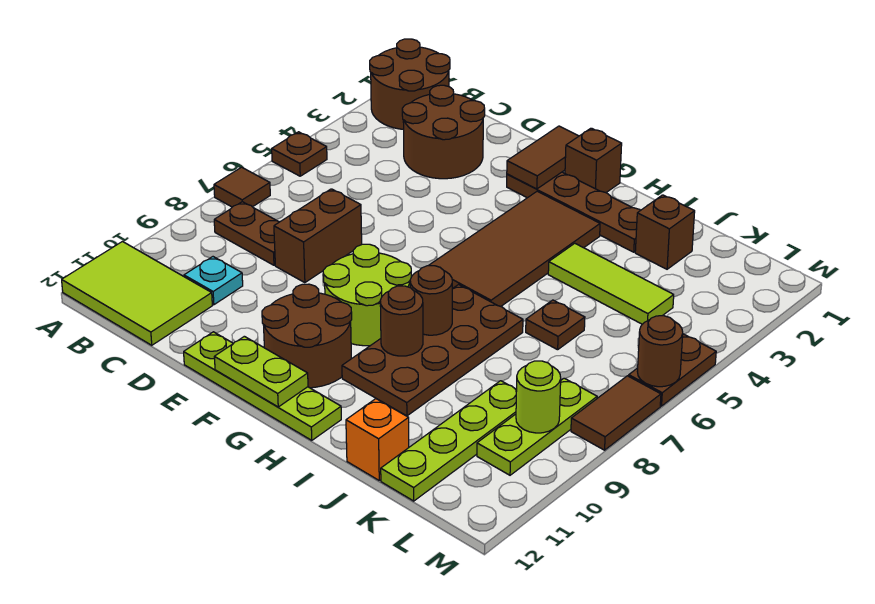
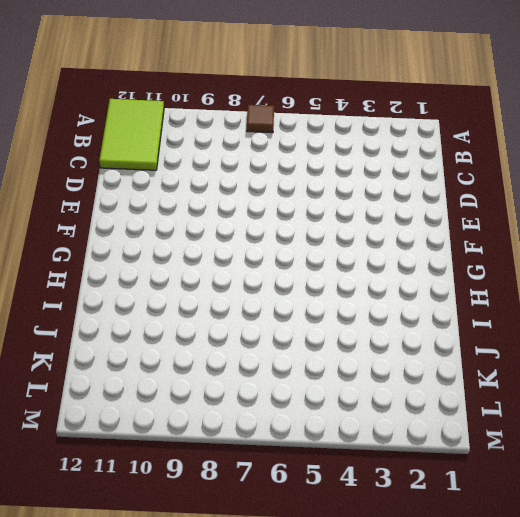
none -> brown 2x2 round brick [370,39,450,129]
none -> brown 1x1 plate [272,132,327,176]
none -> brown 1x2 plate [214,202,279,265]

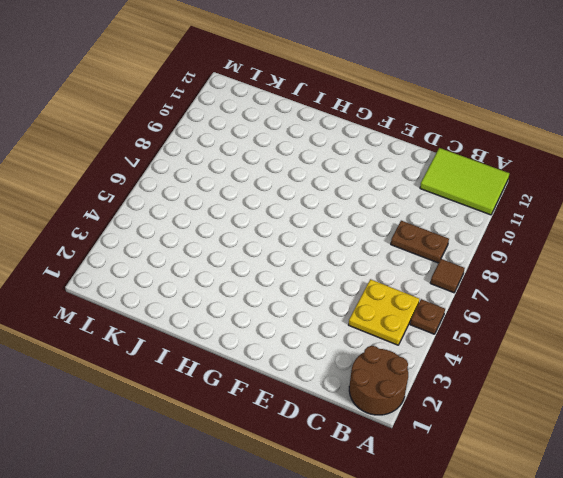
yellow 2x2 plate [349,279,419,345] -> none
none -> brown 2x2 round brick [402,85,485,179]
none -> cyan 1x1 plate [184,257,243,305]
none -> brown 1x2 brick [274,189,362,283]

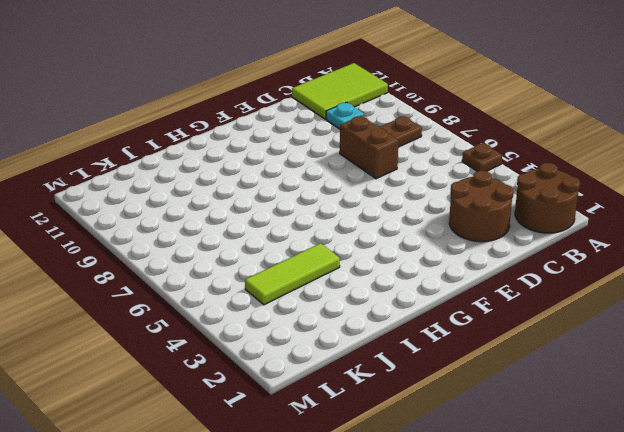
none -> brown 1x1 tile [214,167,270,207]
none -> lime 1x4 plate [184,332,341,440]
none -> brown 1x4 plate [507,172,640,252]

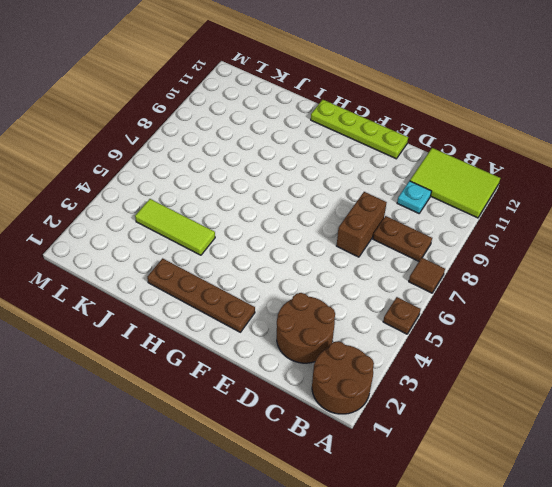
none -> lime 2x2 round brick [323,244,411,346]
none -> brown 2x2 round brick [262,284,352,388]
none -> brown 1x1 brick [565,128,622,193]

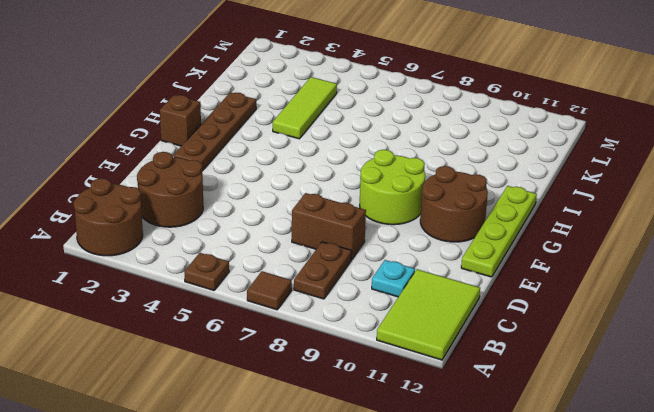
none -> brown 2x4 tile [429,191,600,306]
none -> brown 2x4 plate [342,285,523,416]
none -> brown 1x1 brick [635,195,695,269]

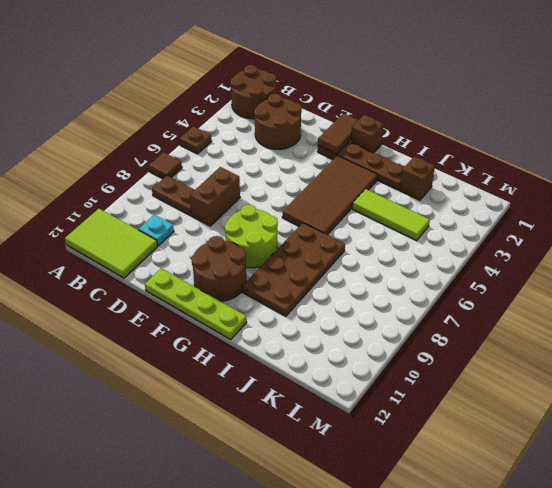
none -> brown 1x1 plate [526,300,585,350]
none -> orange 1x1 brick [346,399,409,480]
none -> lime 1x4 plate [381,381,517,501]

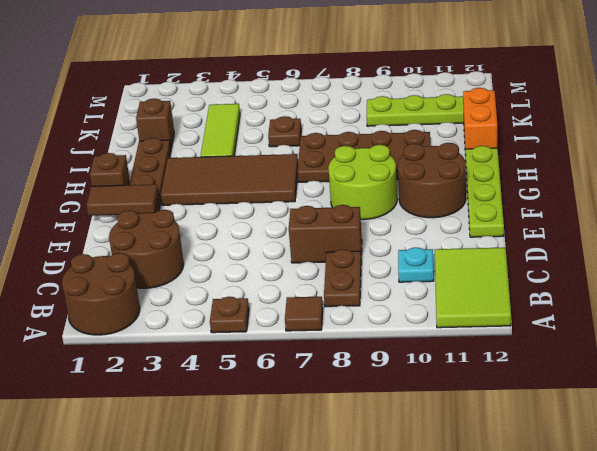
orange 1x2 brick [463,88,497,155] -> orange 1x1 brick [346,399,409,480]
none -> lime 1x3 plate [477,378,597,475]
none -> brown 1x2 plate [629,334,716,406]
none -> brown 1x2 tile [571,376,661,450]

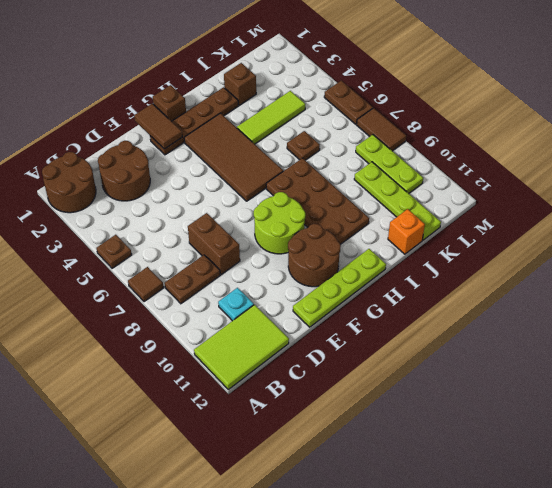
none -> lime 1x2 plate [214,336,308,407]
none -> brown 1x1 round brick [410,266,452,335]
none -> brown 1x1 round brick [380,286,423,356]

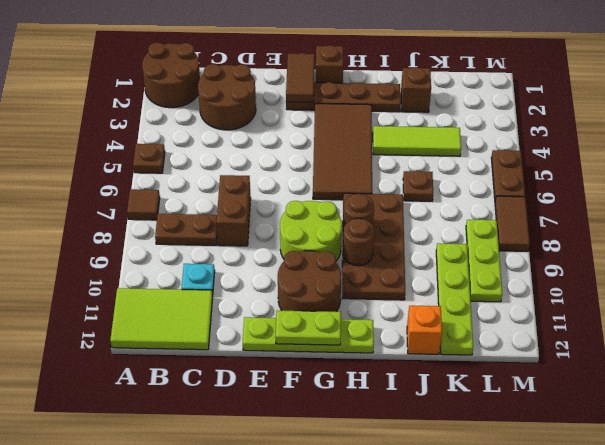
none -> lime 1x1 round brick [516,361,561,433]
none -> brown 1x1 round brick [637,316,683,387]

